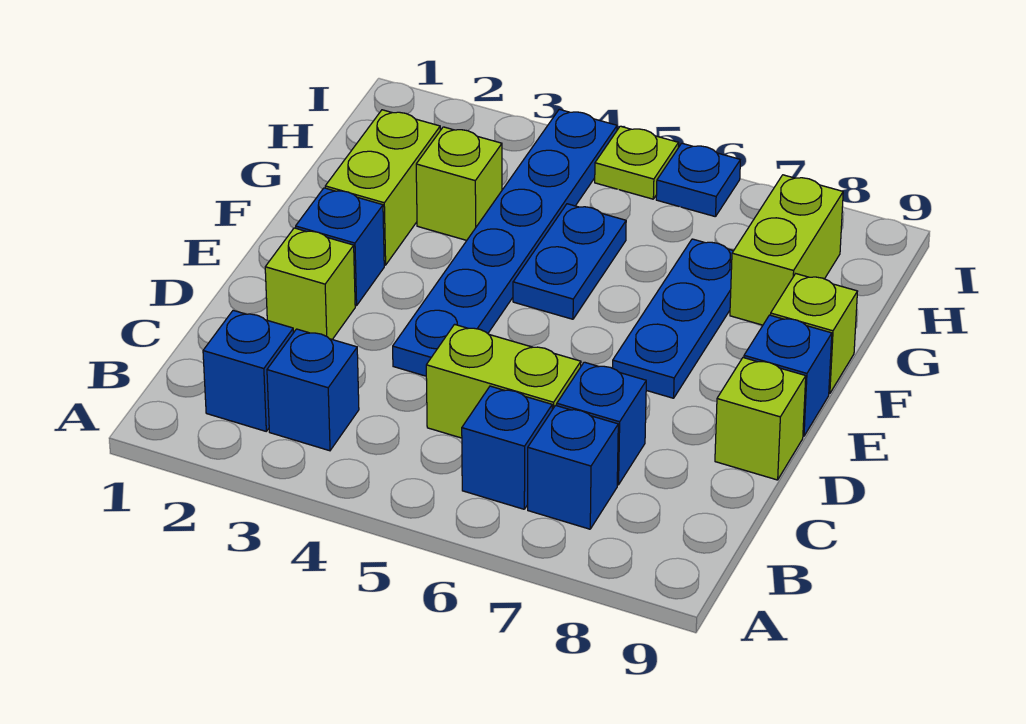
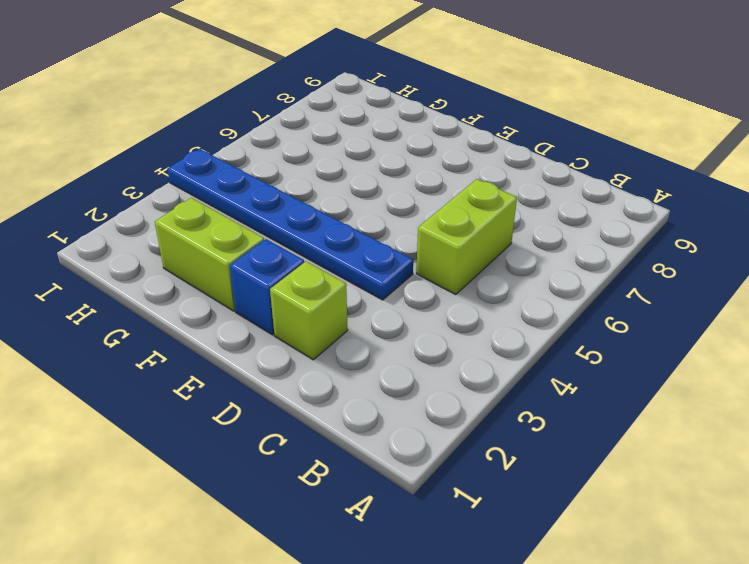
none -> blue 1x1 brick [203,310,293,431]
none -> blue 1x1 brick [267,329,359,451]
none -> blue 1x1 brick [462,386,552,509]

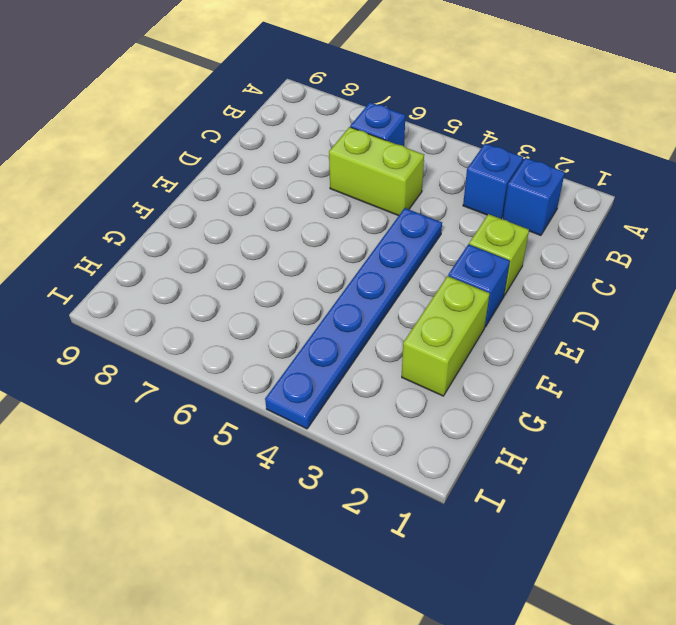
none -> blue 1x1 brick [528,405,618,529]
none -> blue 1x1 brick [557,362,646,485]
none -> lime 1x1 brick [715,358,806,480]

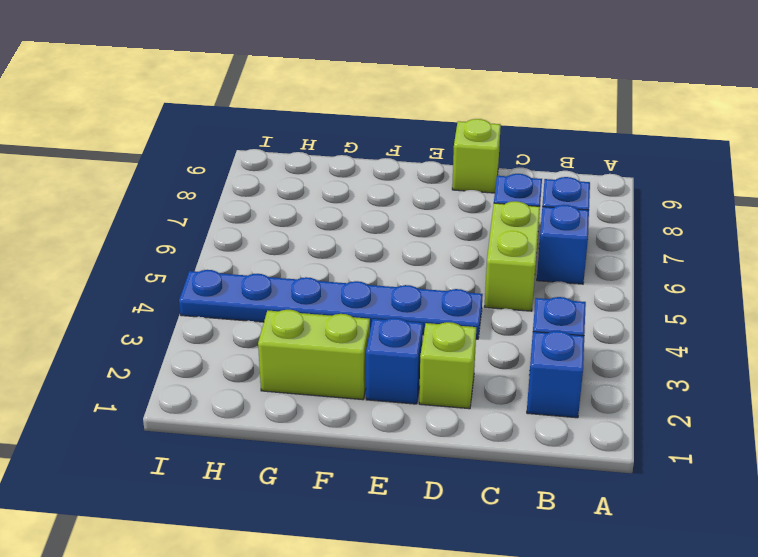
none -> blue 1x3 plate [613,239,733,398]
none -> blue 1x1 brick [744,315,832,436]
none -> blue 1x2 plate [513,204,626,319]

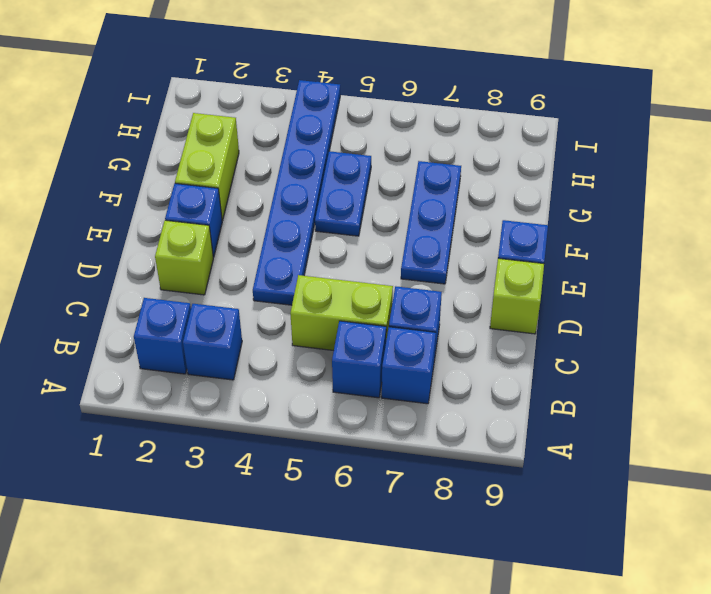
none -> lime 1x1 brick [771,274,857,394]
none -> lime 1x1 brick [416,127,502,240]
none -> lime 1x2 brick [730,175,843,325]

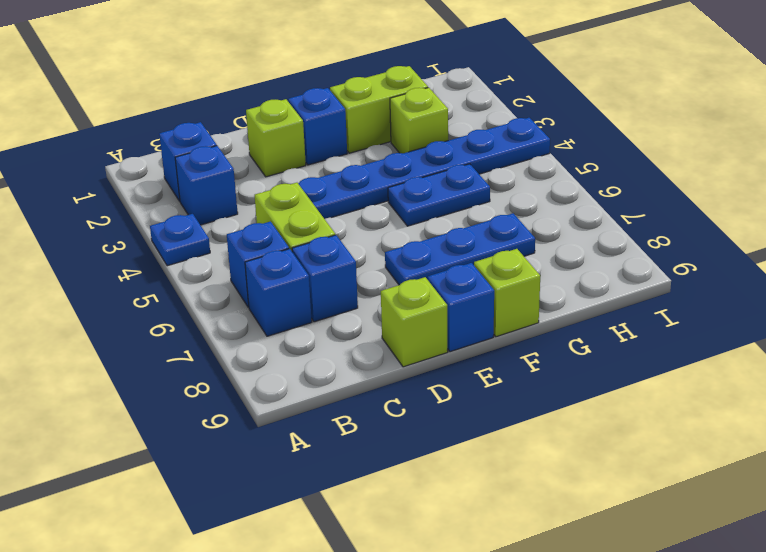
blue 1x1 plate [150,214,210,266] -> blue 1x1 plate moved to [656,143,740,217]
none -> lime 1x2 brick [730,175,843,325]
none -> lime 1x1 plate [595,126,679,199]

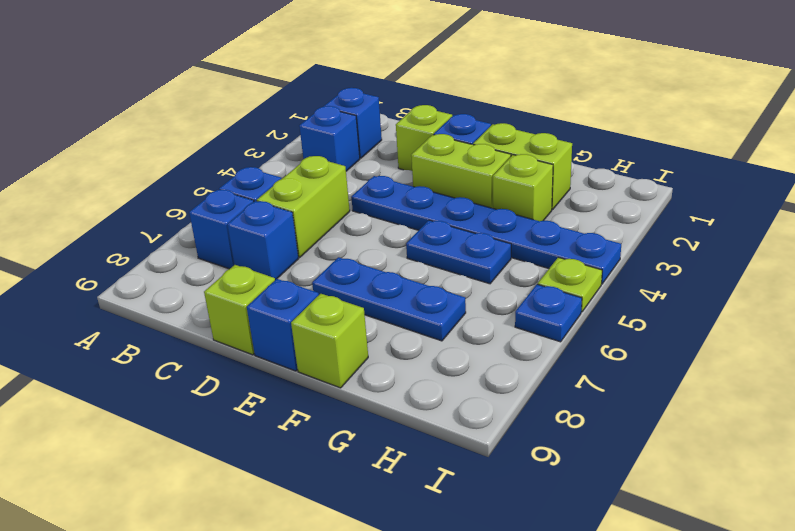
lime 1x2 brick [411,134,511,208] -> lime 1x2 brick moved to [730,175,843,325]

